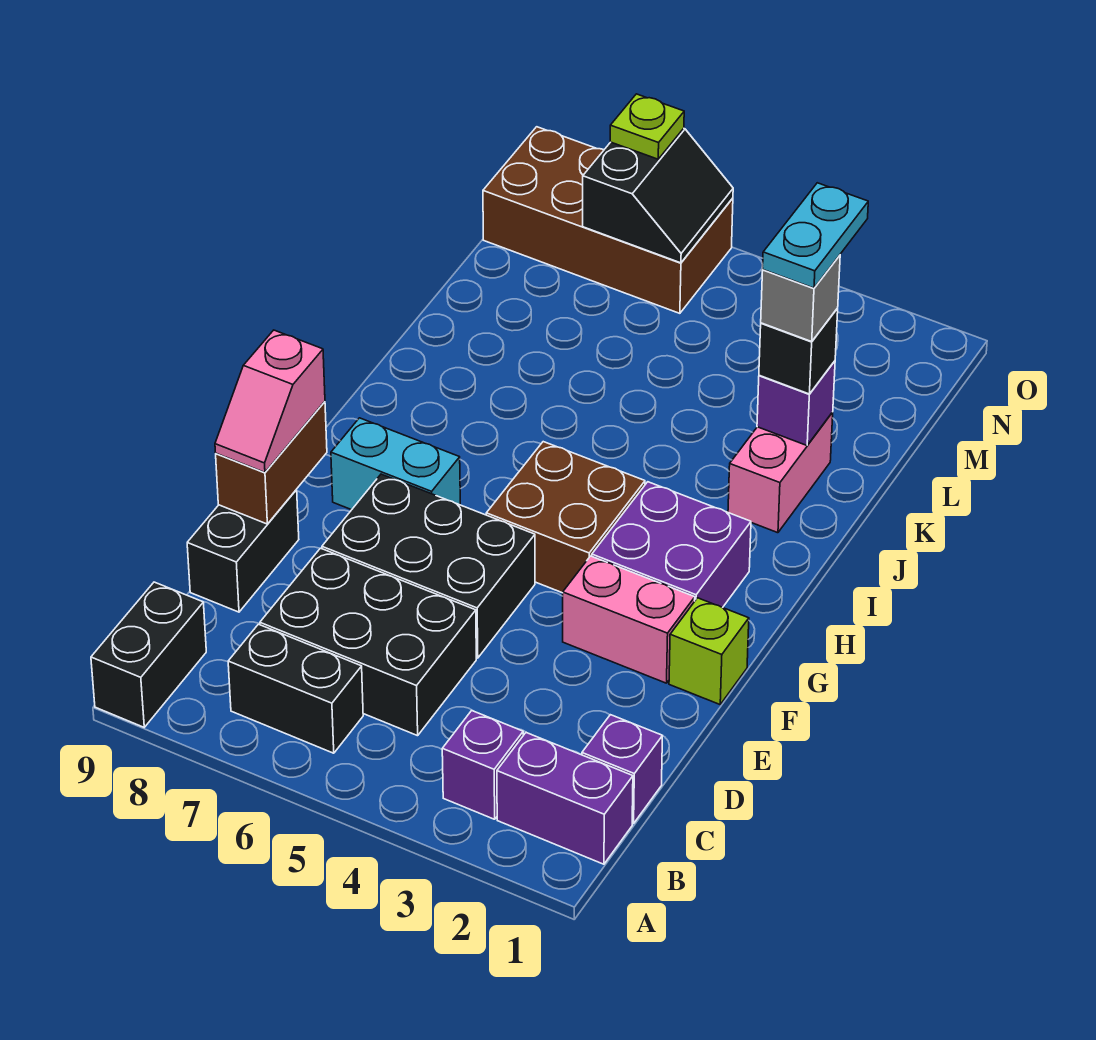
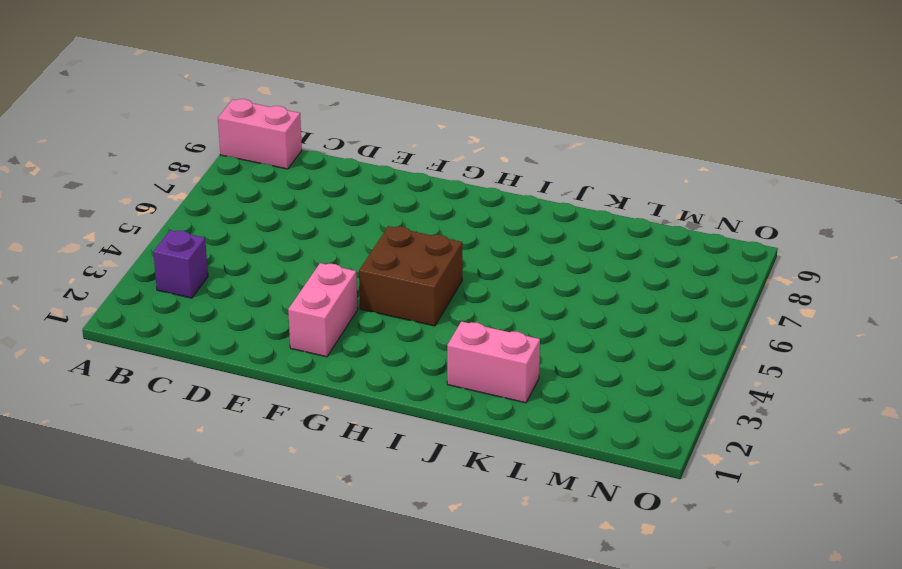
pink 1x2 brick [218,99,302,169] -> black 1x2 brick [91,582,206,727]
none -> purple 1x2 brick [497,732,633,864]
none -> black 1x2 brick [228,624,363,753]
none -> purple 1x1 brick [582,715,662,824]

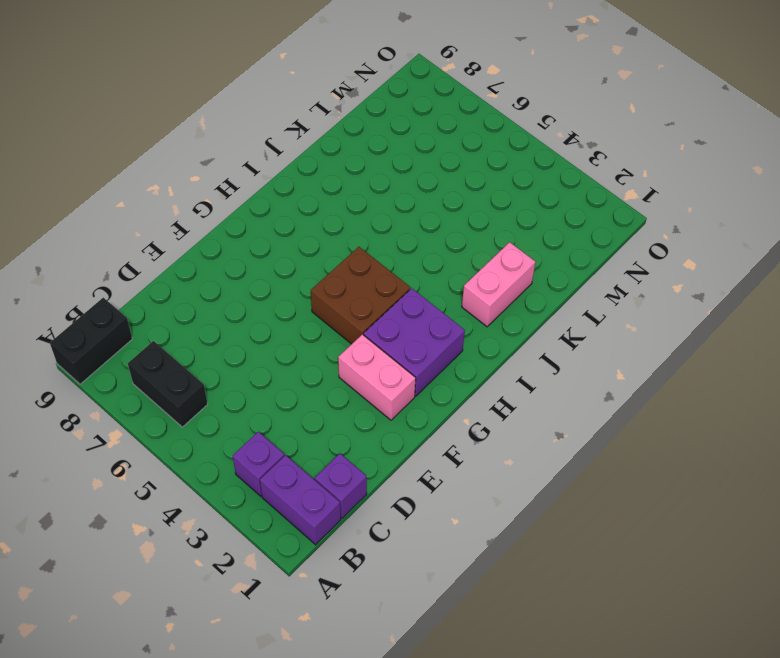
none -> black 2x3 brick [260,548,476,736]
none -> black 1x2 brick [187,490,299,612]
none -> black 2x3 brick [322,474,535,658]

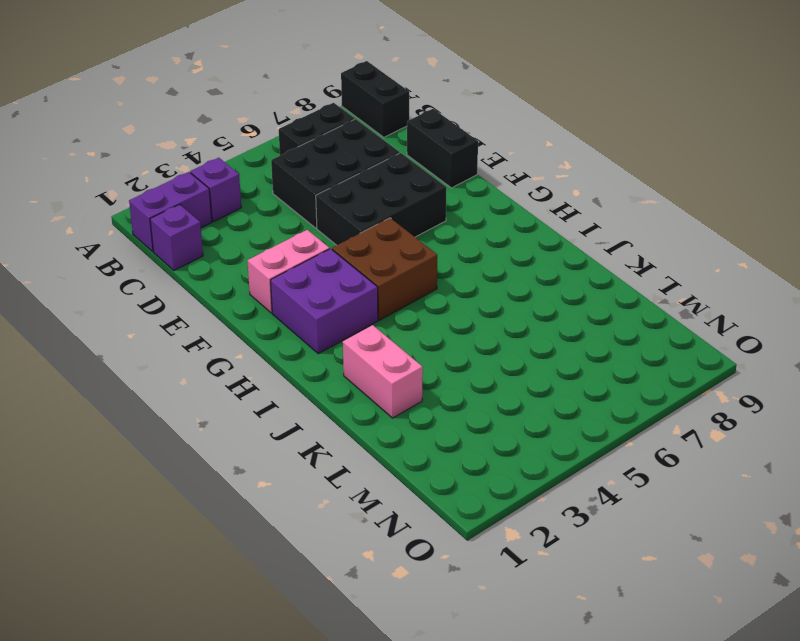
none -> lime 1x1 brick [669,598,749,704]
none -> cyan 1x2 brick [331,418,460,510]
none -> brown 2x4 brick [483,127,733,313]

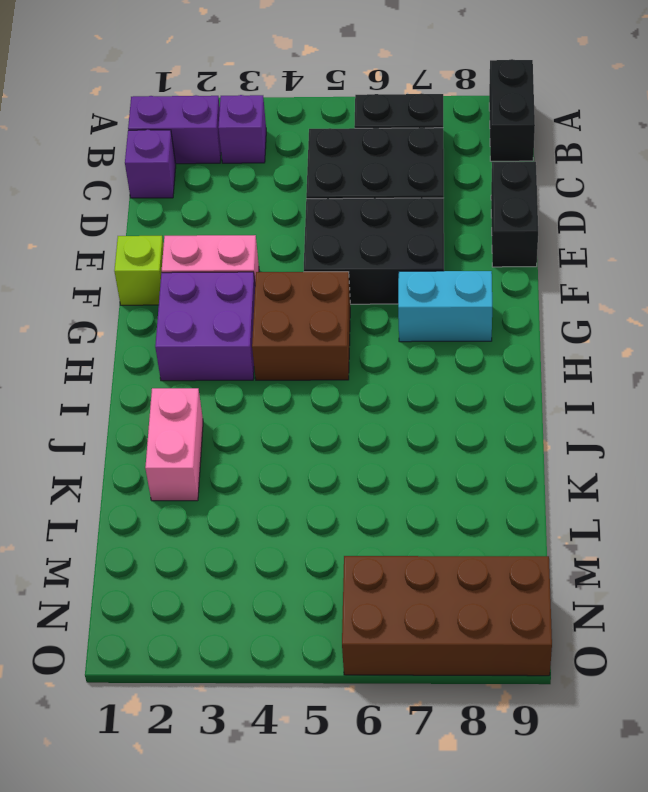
none -> brown 1x2 brick [216,402,327,524]
none -> purple 1x1 brick [757,361,835,445]
none -> black 2x2 slope [583,128,733,263]

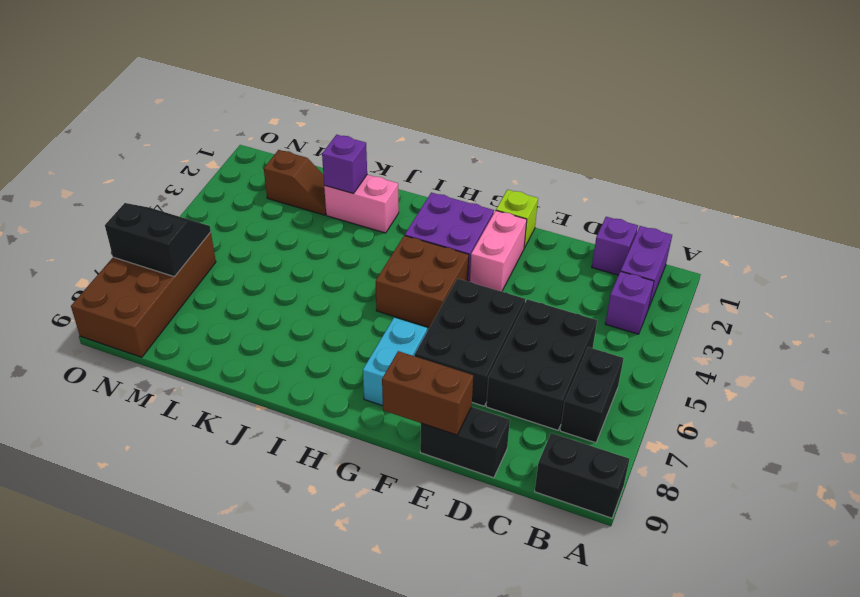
brown 1x2 slope [264,150,326,215] -> none
none -> pink 1x2 slope [215,330,325,472]
none -> black 1x1 brick [759,308,838,394]
none -> lime 1x1 plate [610,94,684,159]

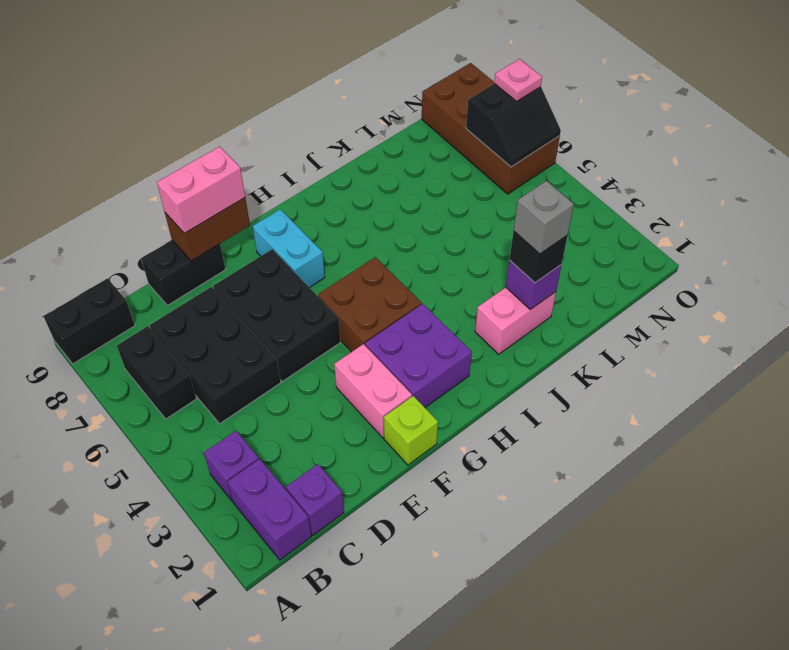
pink 1x2 brick [157,147,245,233] -> pink 1x2 slope [215,330,325,472]
pink 1x1 plate [494,59,542,101] -> lime 1x1 plate [610,94,684,159]
none -> cyan 1x2 plate [762,183,868,288]

